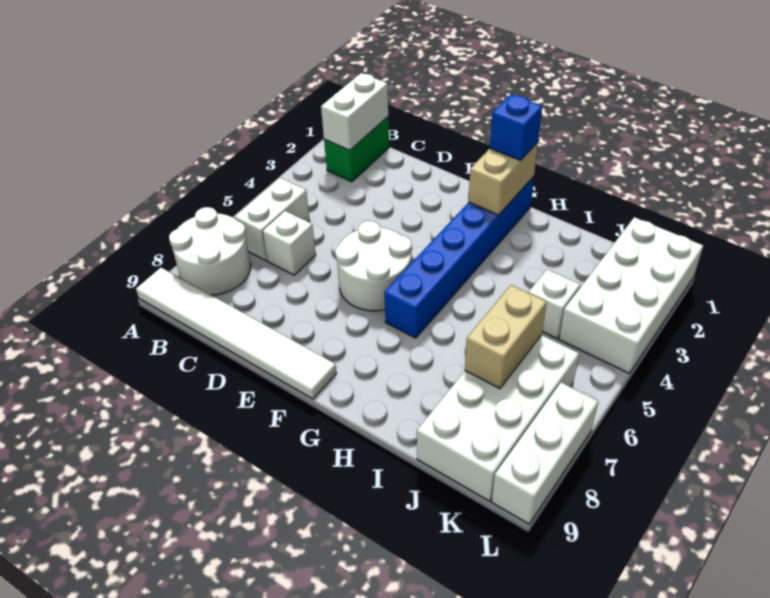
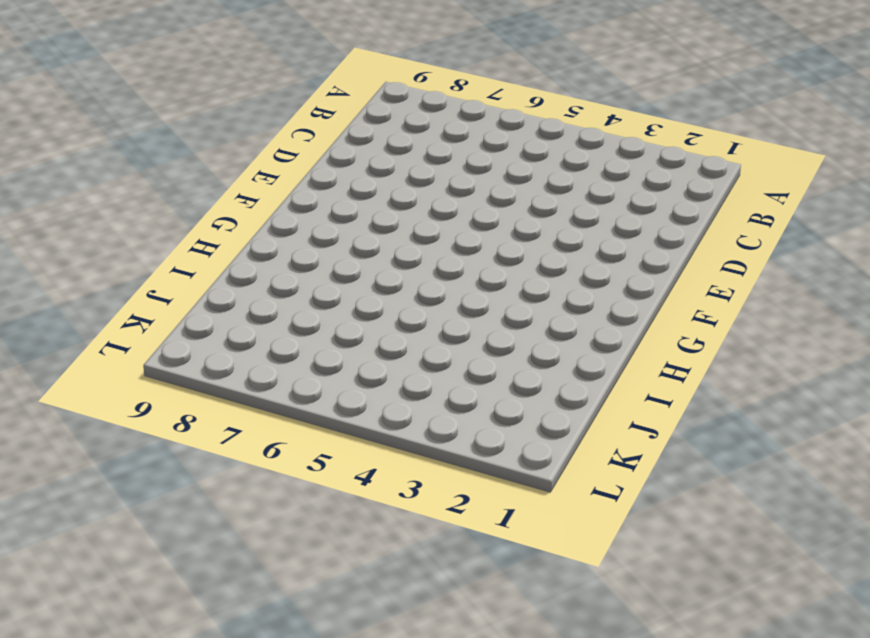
none -> white 2x2 round brick [169,207,251,295]
none -> white 1x6 tile [136,268,337,399]
none -> green 1x2 brick [324,117,389,182]

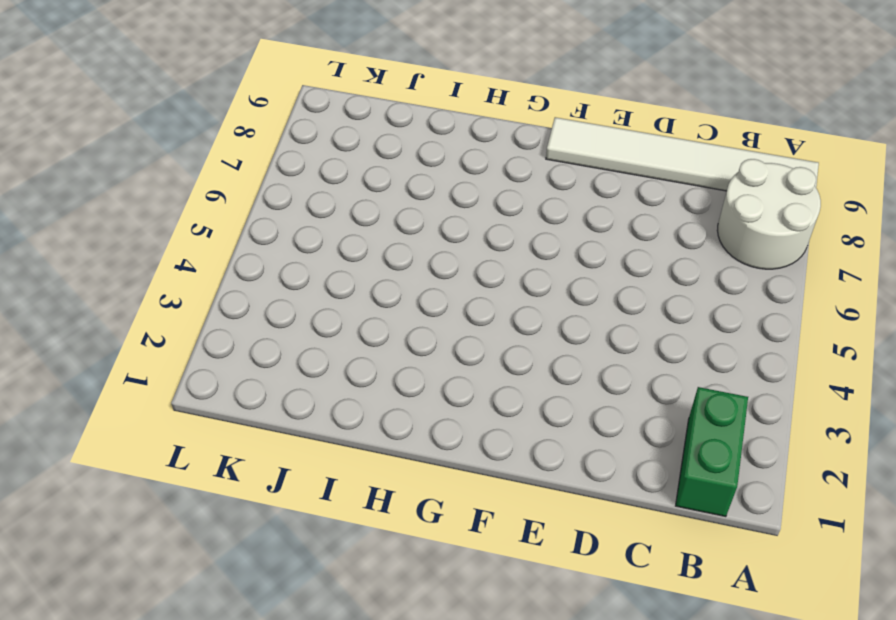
none -> white 1x2 brick [235,178,310,261]
none -> white 1x1 brick [263,211,316,275]
none -> white 2x2 round brick [335,221,412,311]

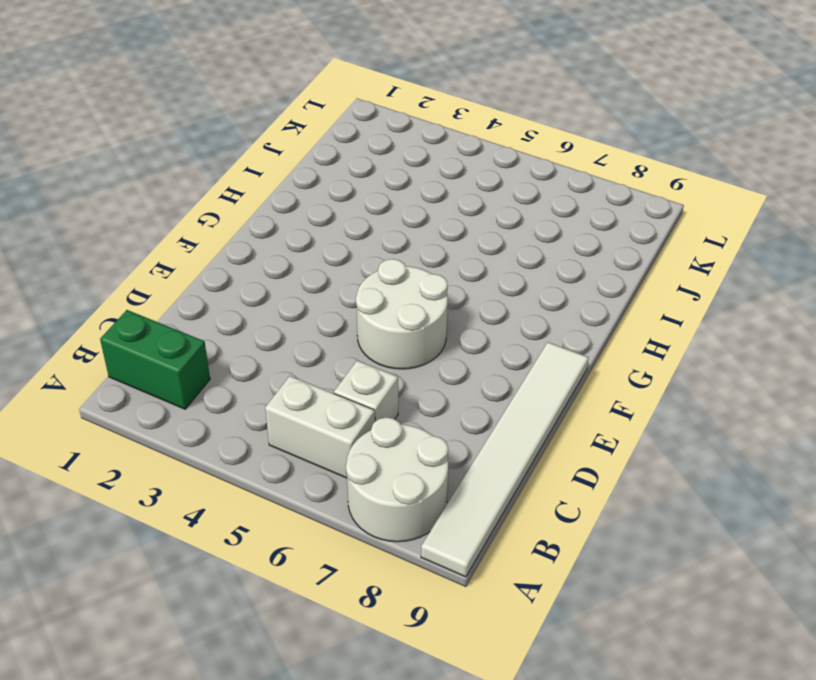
none -> blue 1x6 brick [384,176,534,338]
none -> white 1x1 brick [528,269,580,338]
none -> white 2x4 brick [417,335,579,501]

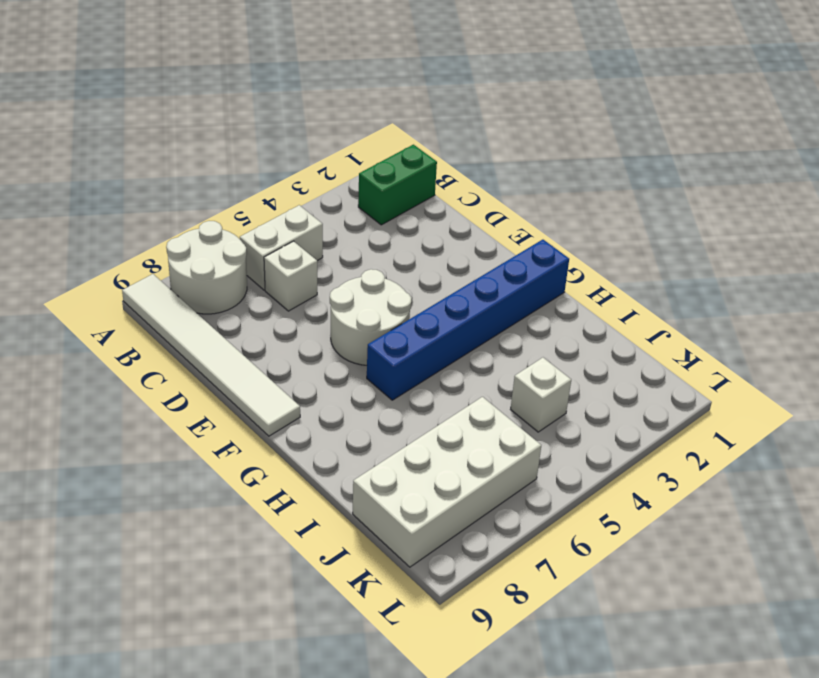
none -> white 2x4 brick [559,217,703,373]
none -> white 1x3 brick [492,382,598,524]
none -> white 1x2 brick [321,73,388,150]

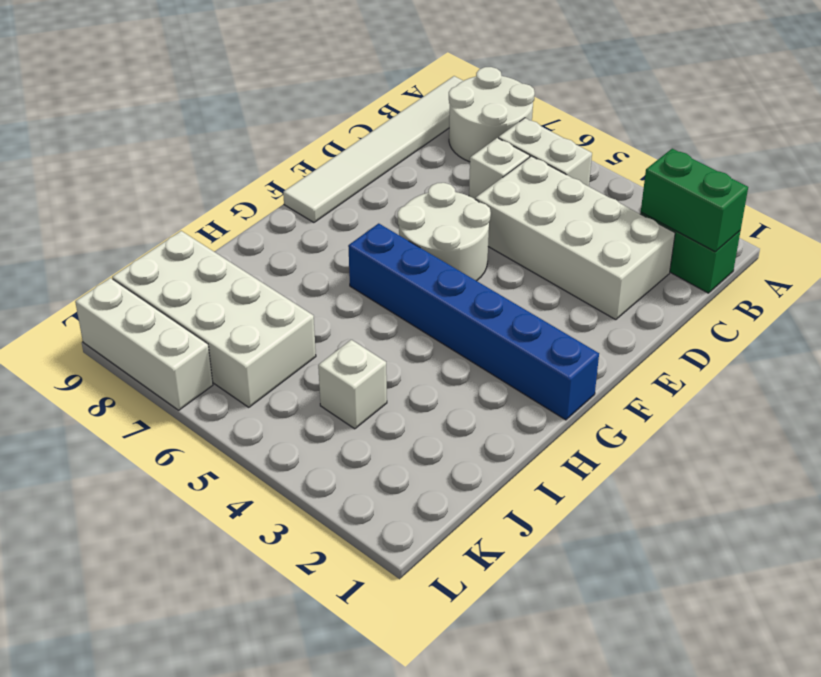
green 1x2 brick [641,149,748,252] -> white 1x2 brick [321,73,388,150]
white 2x4 brick [475,156,675,320] -> white 2x4 brick moved to [559,217,703,373]
none -> tan 1x2 brick [468,142,538,215]
none -> tan 1x2 brick [465,285,547,389]
none -> blue 1x1 brick [490,94,542,160]

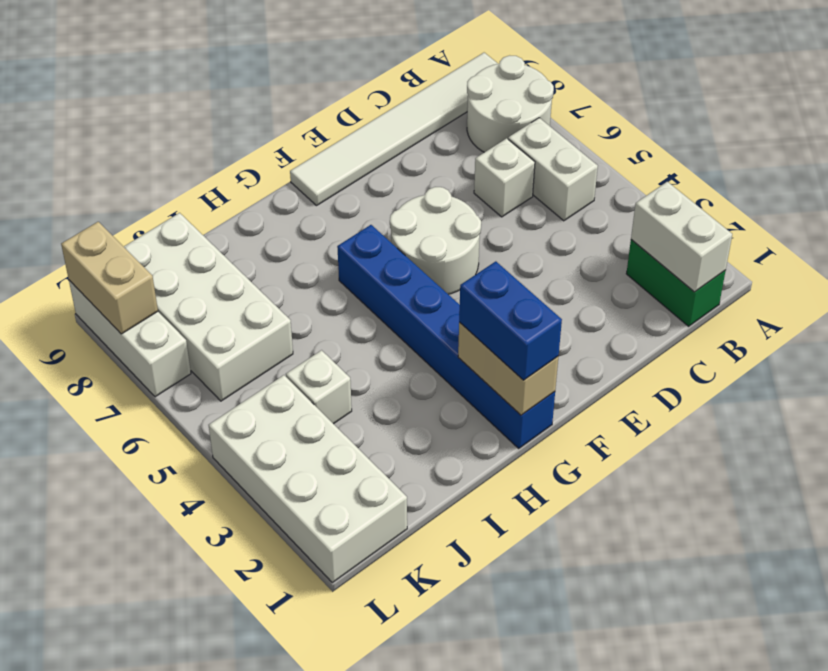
blue 1x2 brick [459,261,562,380] -> blue 1x1 brick [490,94,542,160]
tan 1x2 brick [61,222,158,334] -> tan 1x2 brick moved to [465,285,547,389]

